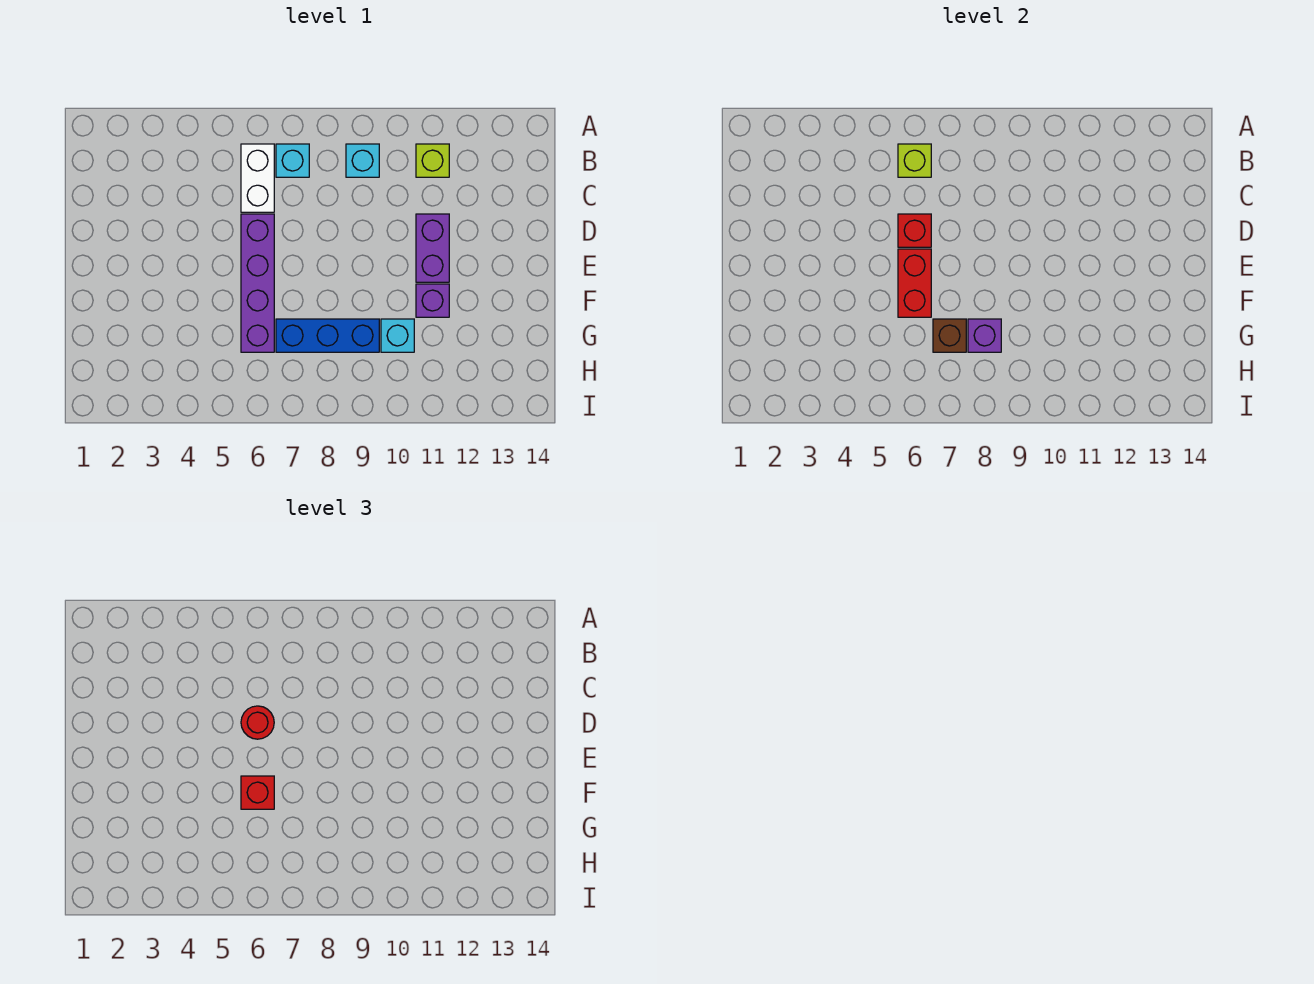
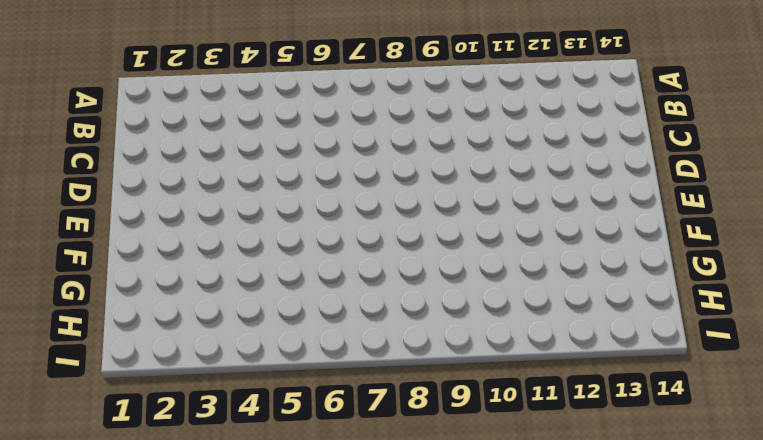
none -> white 1x2 brick [241,144,274,212]
none -> cyan 1x1 brick [276,144,309,177]
none -> cyan 1x1 brick [346,144,379,177]

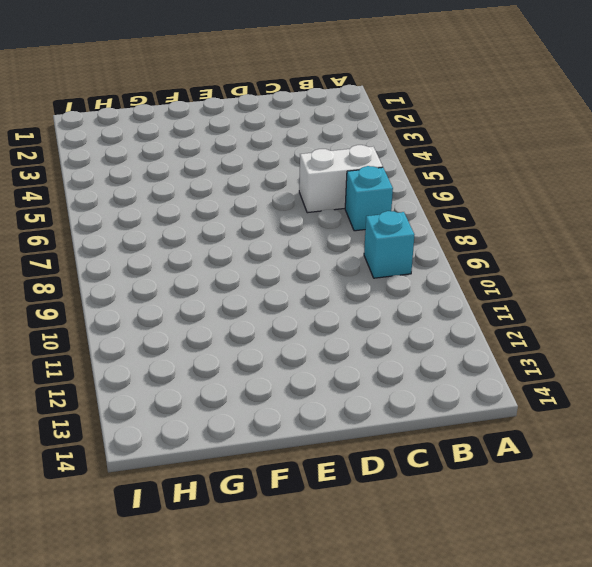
none -> lime 1x1 brick [416,144,449,177]
none -> purple 1x4 brick [241,214,274,352]
none -> purple 1x2 brick [416,214,449,282]

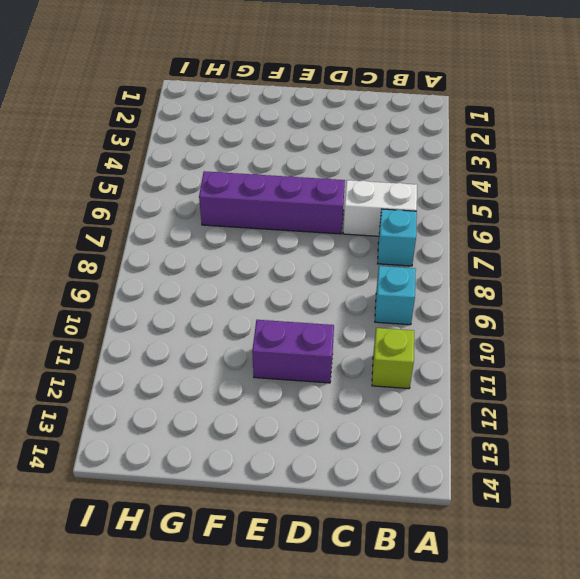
none -> purple 1x1 brick [416,284,449,317]
none -> blue 1x3 brick [276,319,379,352]
none -> cyan 1x1 brick [381,319,414,352]

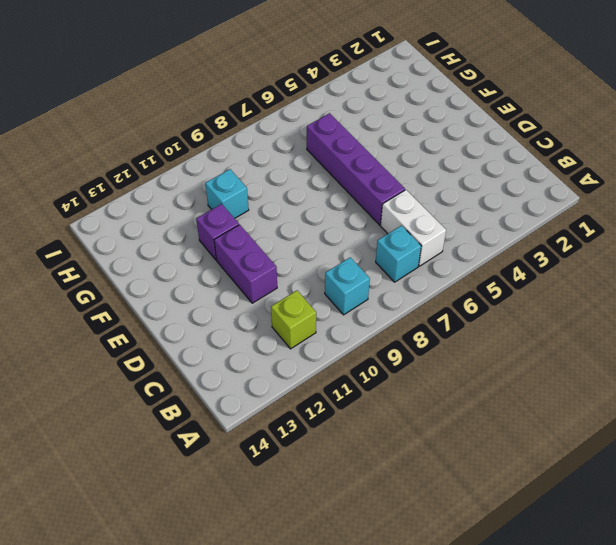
none -> blue 1x3 brick [276,319,379,352]
none -> lime 1x1 brick [898,144,931,177]
none -> red 1x1 brick [898,214,931,247]

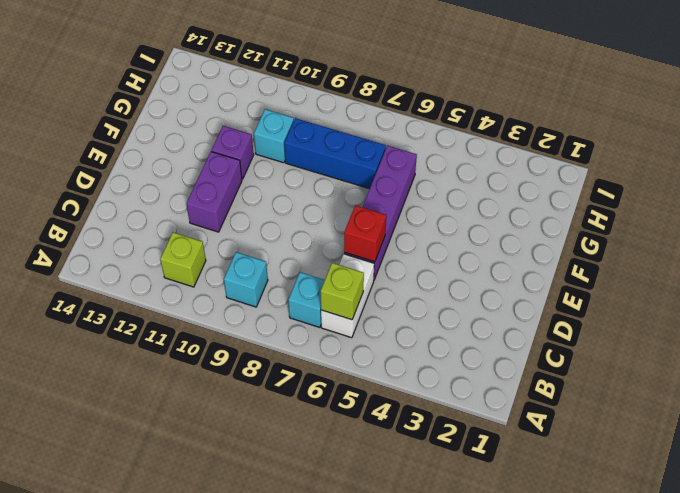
none -> red 1x2 brick [898,249,931,317]
none -> brown 1x1 brick [933,319,966,352]
none -> purple 1x1 brick [968,319,1001,352]

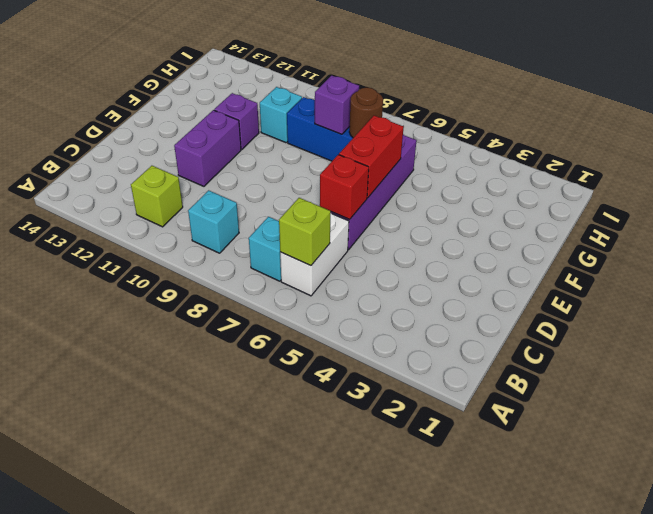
brown 1x1 round brick [349,87,383,138] -> brown 1x1 brick [933,319,966,352]
none -> red 1x1 round brick [241,706,274,739]
none -> red 1x1 brick [241,776,274,809]

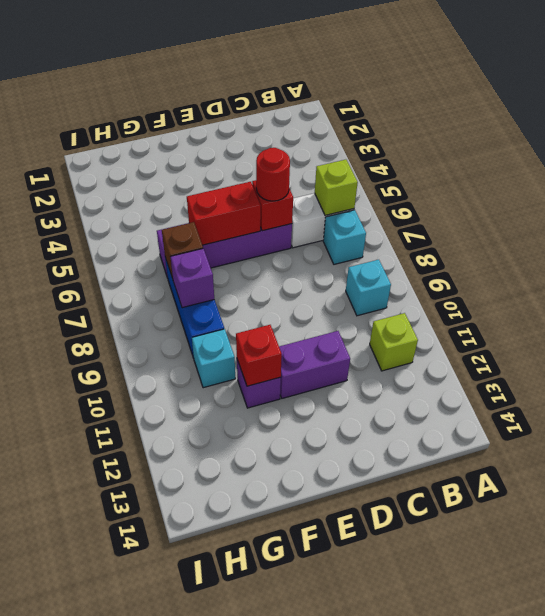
red 1x1 brick [236,325,282,386] -> red 1x1 brick moved to [241,776,274,809]

